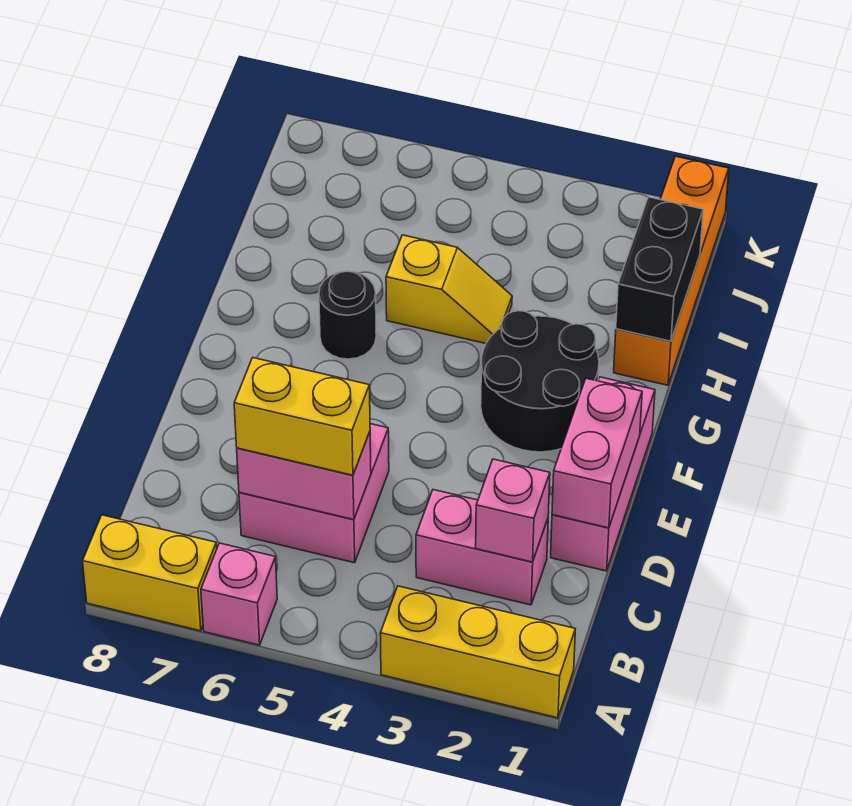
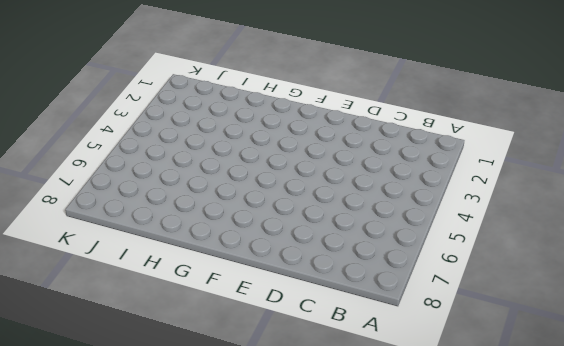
none -> yellow 1x3 brick [380,586,575,718]
none -> pink 1x1 brick [201,543,277,645]
none -> yellow 1x2 brick [83,515,217,631]

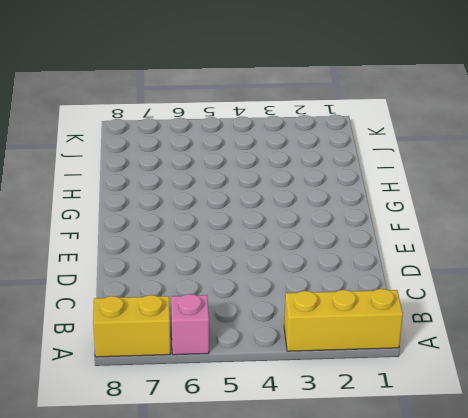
none -> pink 1x2 brick [416,490,548,605]
none -> pink 2x2 brick [239,424,389,563]
none -> pink 1x3 brick [551,377,655,571]

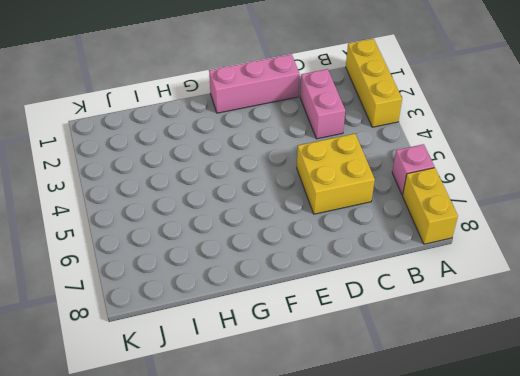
yellow 2x2 brick [297,134,375,214] -> pink 2x2 brick [239,424,389,563]
none -> black 2x2 round brick [481,311,599,452]
none -> black 1x1 round brick [319,271,376,359]
none -> orange 1x4 brick [614,156,729,385]

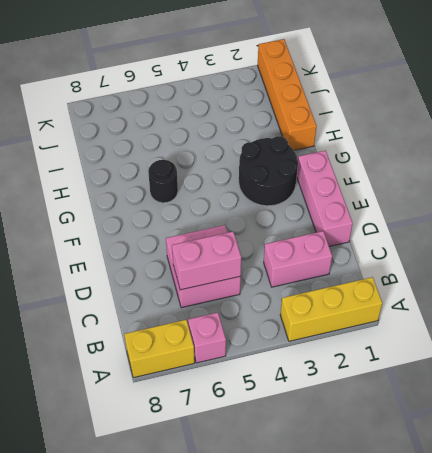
none -> yellow 1x2 slope [386,235,512,343]
none -> pink 1x1 brick [476,459,550,562]
none -> pink 1x2 brick [552,378,642,528]

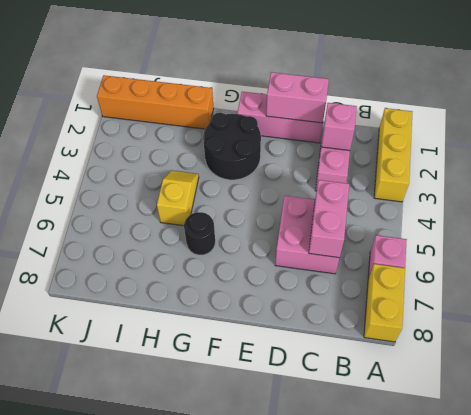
none -> black 1x2 brick [616,197,703,341]
none -> yellow 1x2 brick [234,358,370,475]

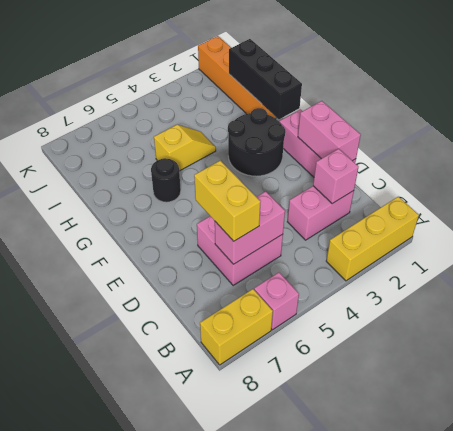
yellow 1x2 brick [194,160,261,241] -> yellow 1x2 brick turned to [234,358,370,475]
black 1x3 brick [229,39,302,119] -> black 1x2 brick [616,197,703,341]

